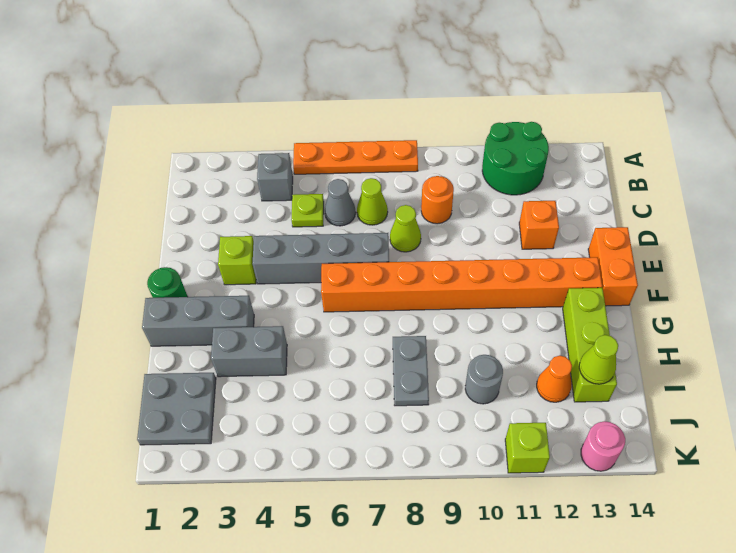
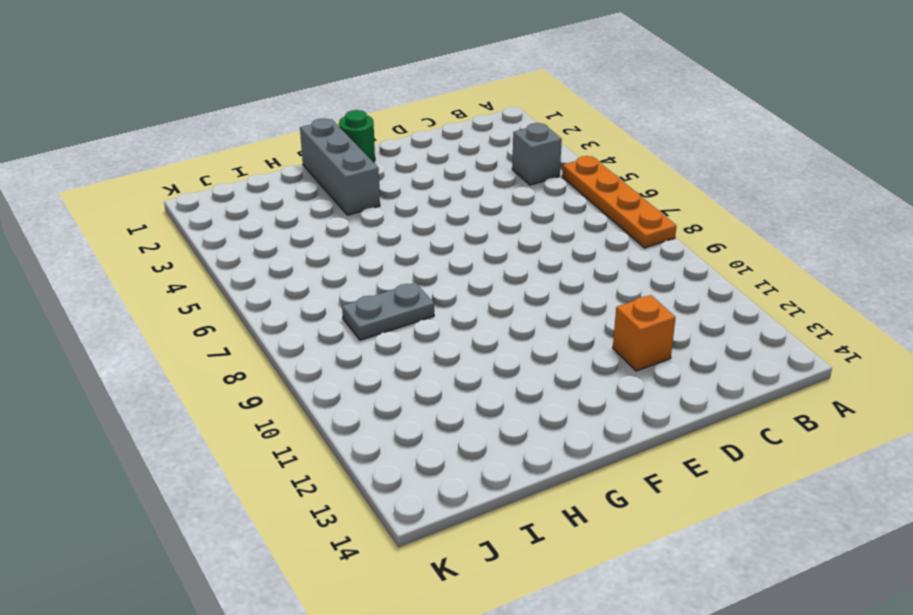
none -> green 2x2 round brick [482,122,549,195]
none -> lime 1x1 plate [291,194,324,227]
none -> grey 1x1 cone [325,179,356,226]

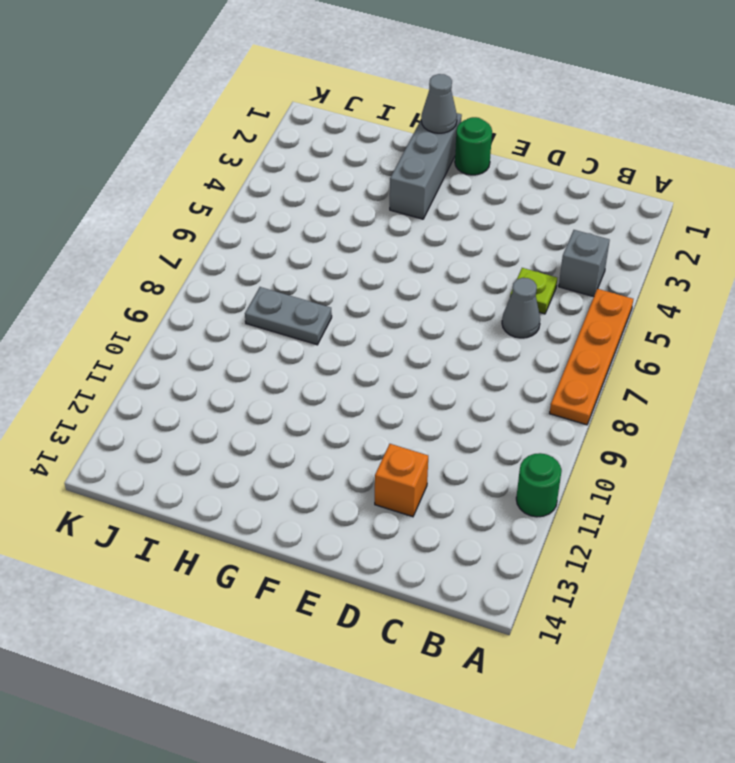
green 1x1 round brick [516,453,562,517] -> green 2x2 round brick [482,122,549,195]
grey 1x1 cone [421,74,457,133] -> none
none -> lime 1x1 cone [357,178,388,225]
none -> orange 1x1 round brick [421,176,454,224]
none -> lime 1x1 cone [390,205,421,252]

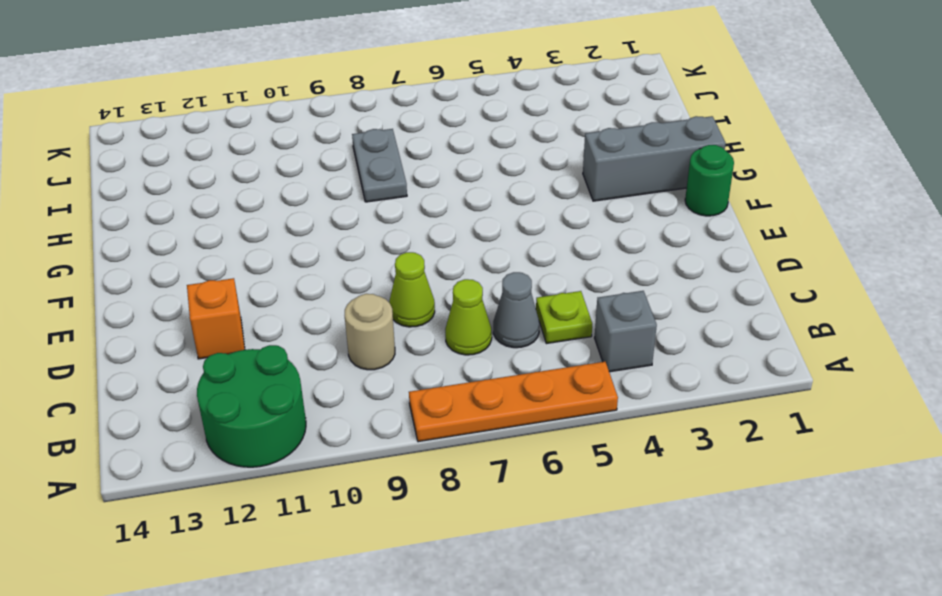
tan 1x1 round brick [345,294,395,370] -> orange 1x1 round brick [421,176,454,224]
none -> lime 1x1 brick [218,236,256,285]
none -> grey 1x4 brick [253,233,389,284]
none -> orange 1x2 brick [588,227,638,306]

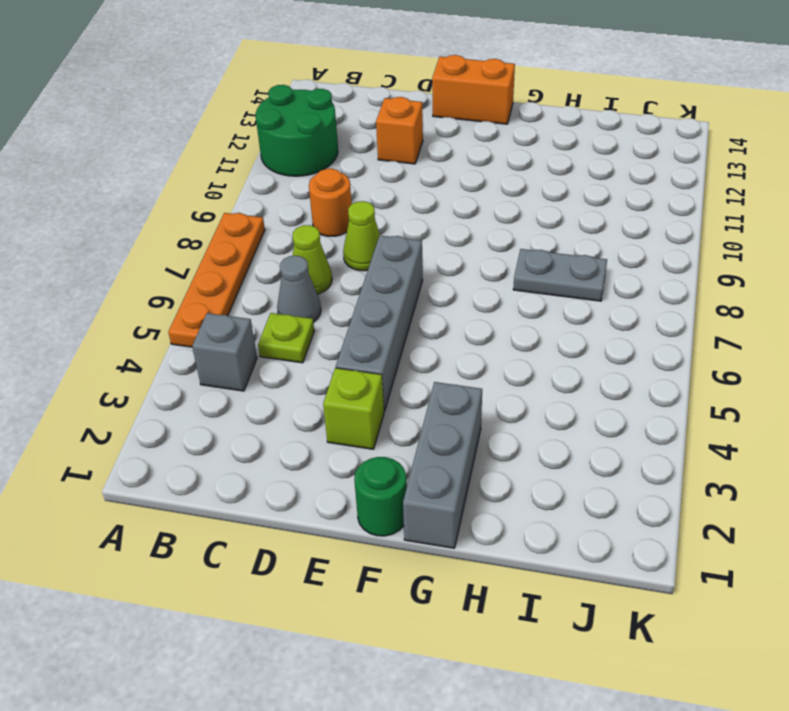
none -> orange 1x8 brick [321,257,602,312]
none -> lime 1x3 brick [563,288,617,402]
none -> grey 1x2 brick [211,326,287,377]

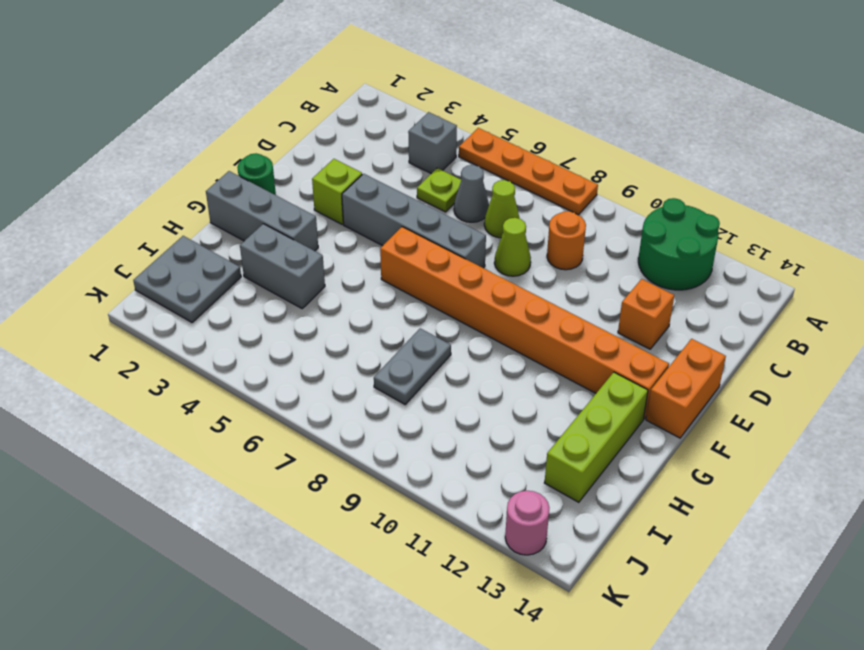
none -> grey 1x1 round brick [465,355,503,404]
none -> orange 1x1 cone [537,356,572,402]
none -> lime 1x1 brick [505,423,550,473]

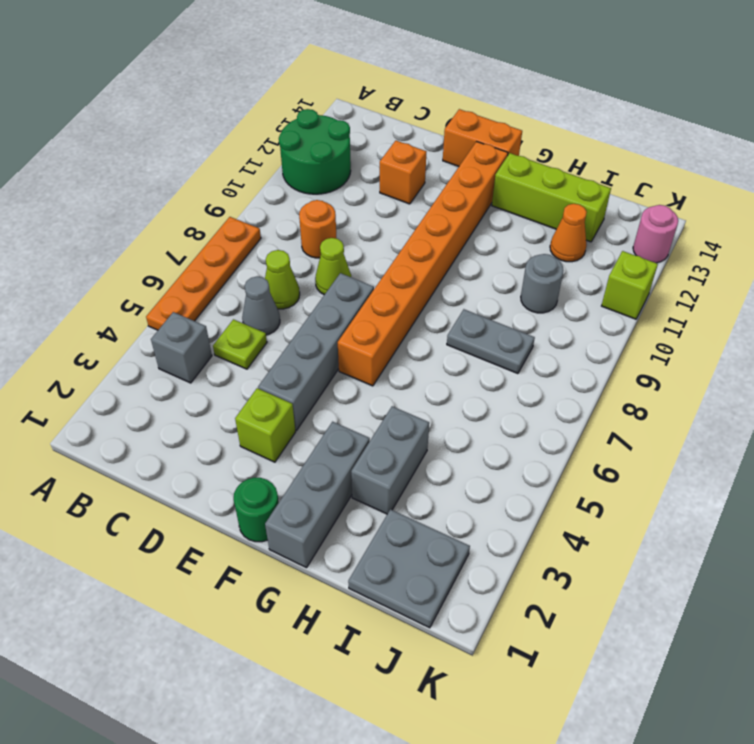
none -> lime 1x1 cone [579,335,618,384]

